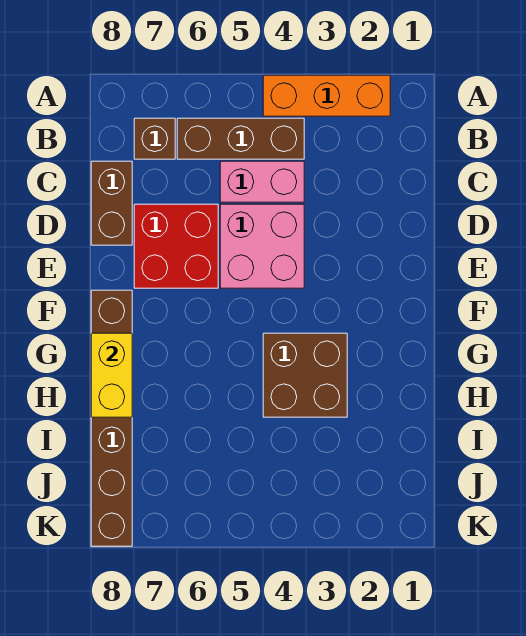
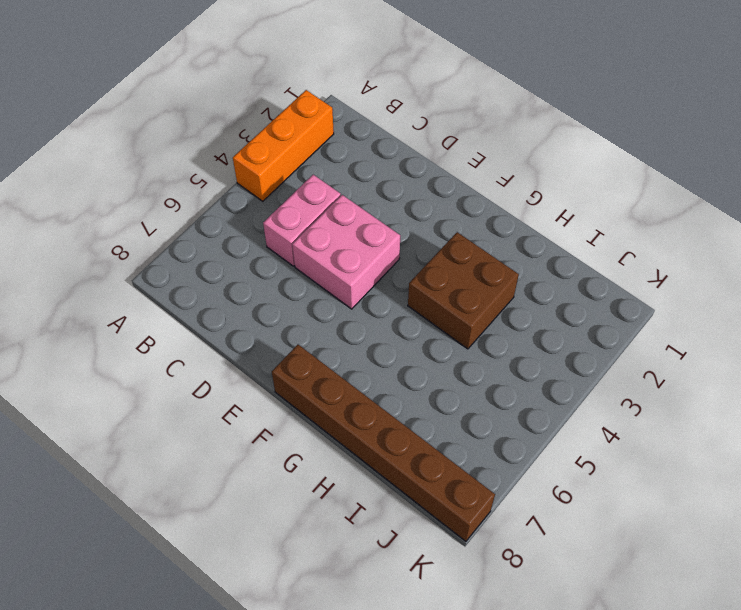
none -> brown 1x3 brick [177,118,304,159]
none -> brown 1x1 brick [134,118,175,159]

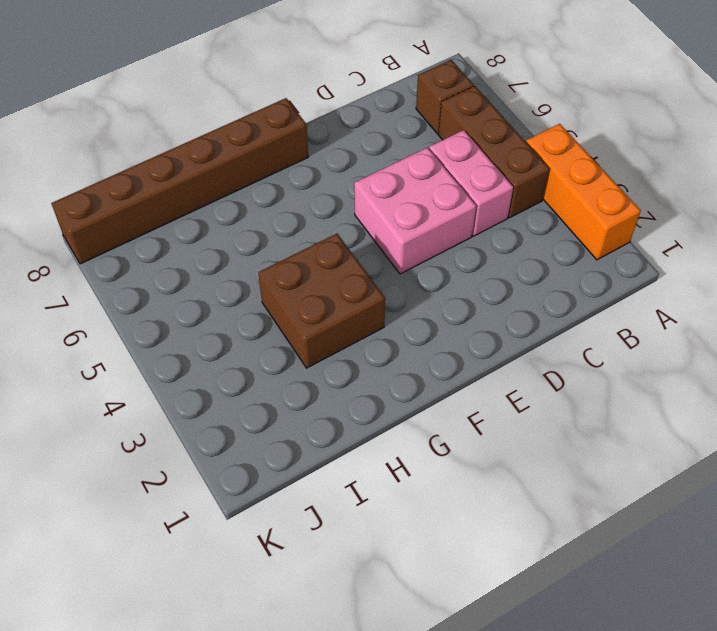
none -> brown 1x2 brick [91,161,132,245]
none -> red 2x2 brick [134,204,218,288]

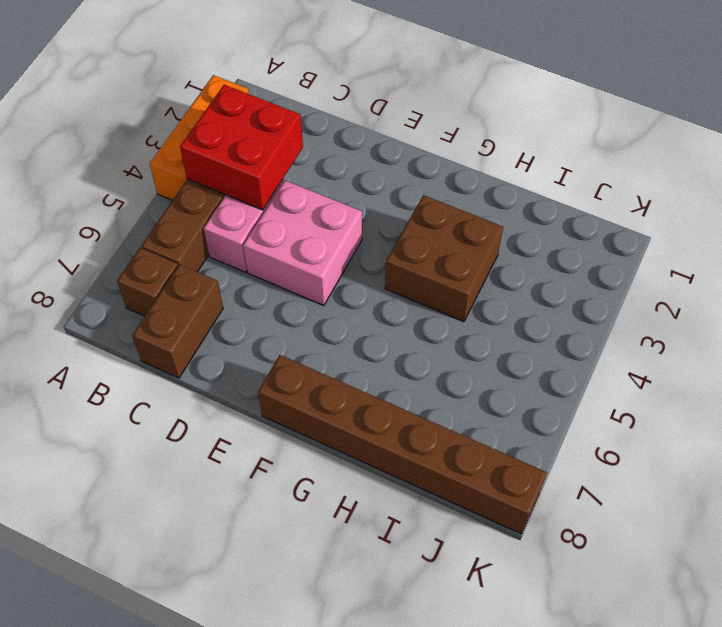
red 2x2 brick [180,85,303,210] -> red 2x2 brick moved to [134,204,218,288]
brown 1x2 brick [132,264,223,378] -> brown 1x2 brick turned to [91,161,132,245]
none -> yellow 1x2 brick [91,333,132,417]

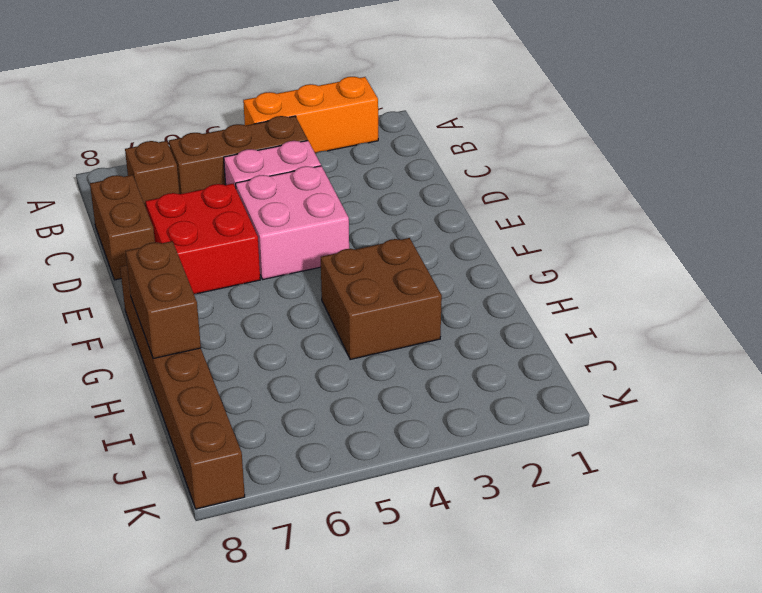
brown 1x2 brick [126,241,201,359] -> yellow 1x2 brick [91,333,132,417]

